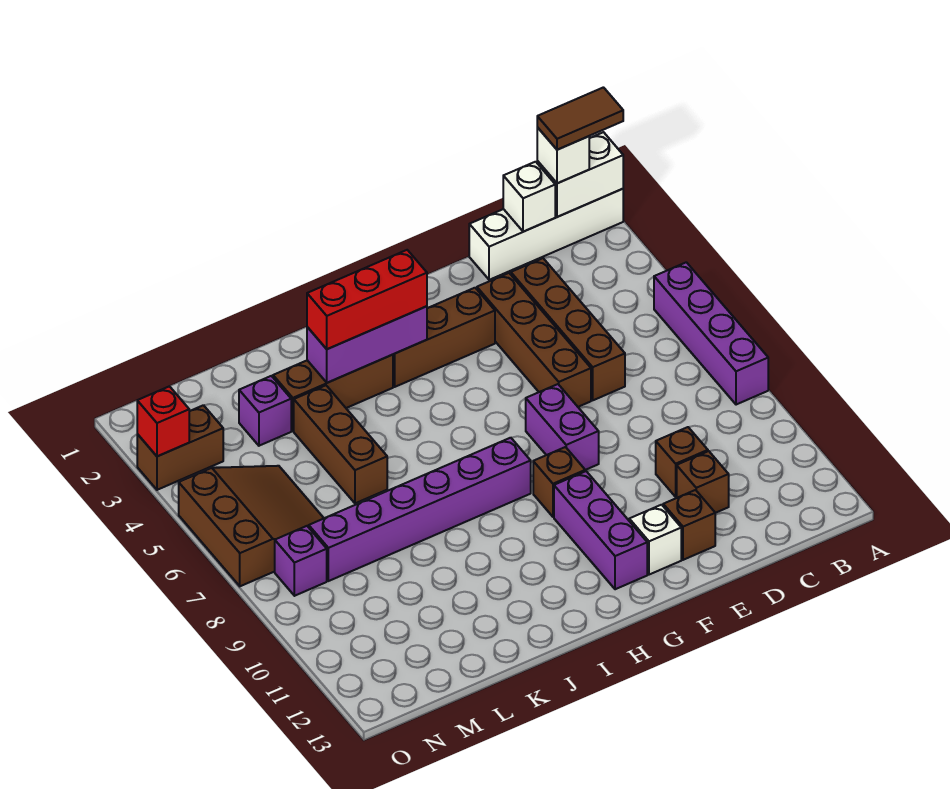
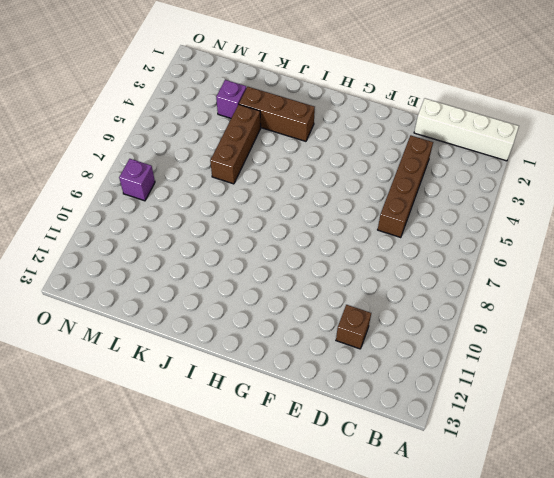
none -> purple 1x4 brick [654,262,768,405]
none -> brown 1x1 brick [656,427,708,497]
none -> brown 1x4 brick [477,273,591,407]

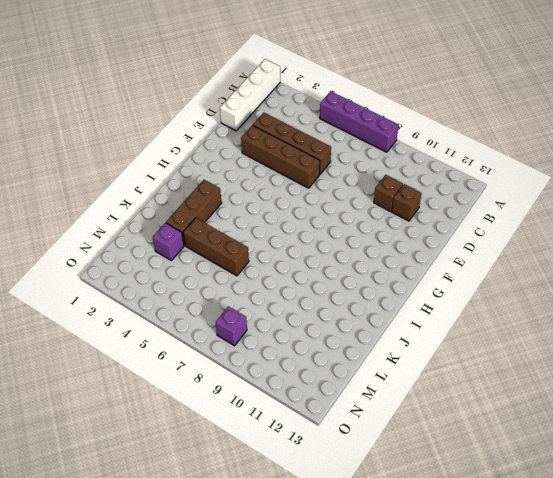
none -> brown 1x1 brick [663,490,715,560]
none -> brown 1x3 brick [393,288,495,387]
none -> purple 1x2 brick [526,384,599,470]

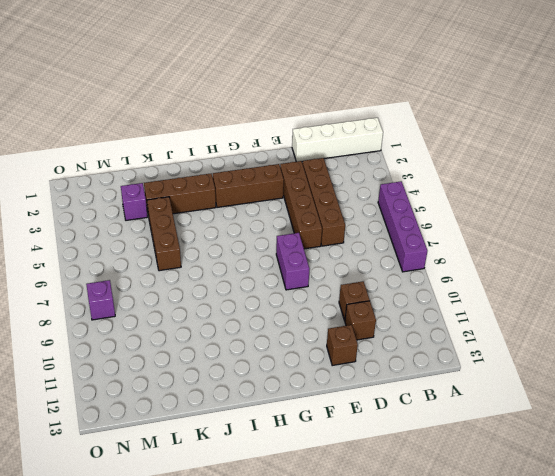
none -> white 1x1 brick [629,505,681,575]
none -> brown 1x1 brick [533,447,585,517]
none -> purple 1x3 brick [554,471,647,589]

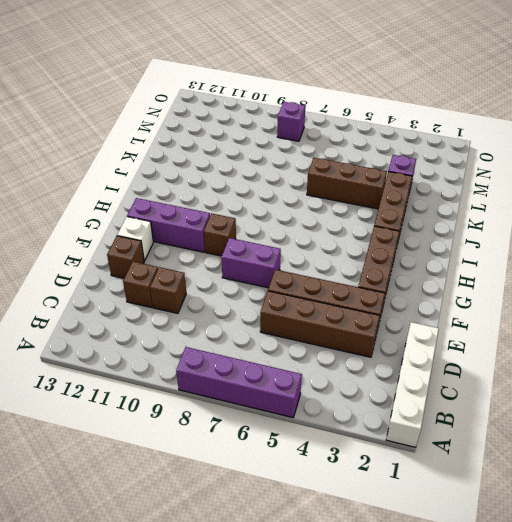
none -> purple 1x6 brick [309,438,531,581]
none -> brown 3x3 slope [179,466,324,586]
none -> brown 1x2 brick [137,405,223,490]

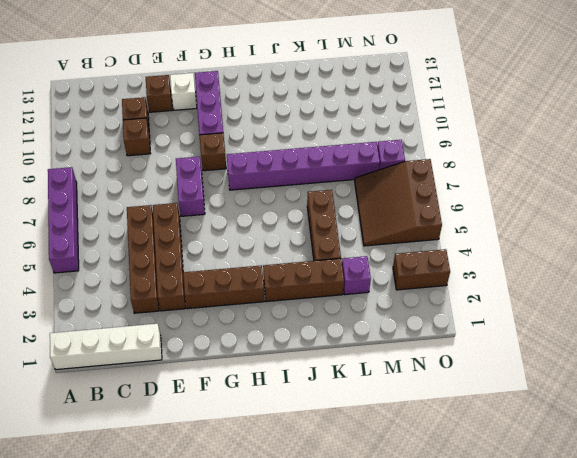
none -> white 1x2 brick [537,132,623,217]
none -> white 1x1 brick [503,162,555,232]
none -> purple 1x3 brick [307,306,427,383]

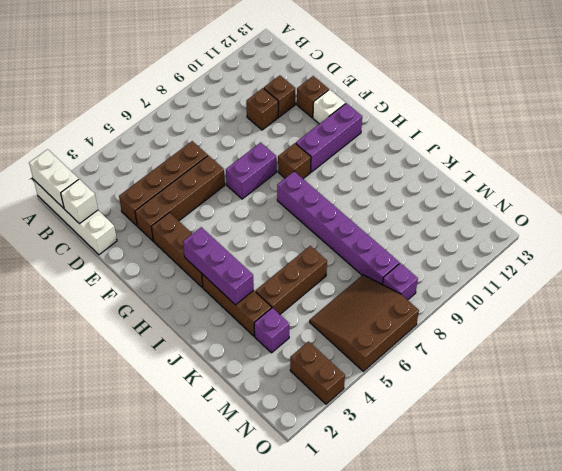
none -> purple 1x4 brick [654,262,768,405]
none -> red 1x1 brick [137,386,189,456]
none -> white 1x1 brick [537,127,589,183]

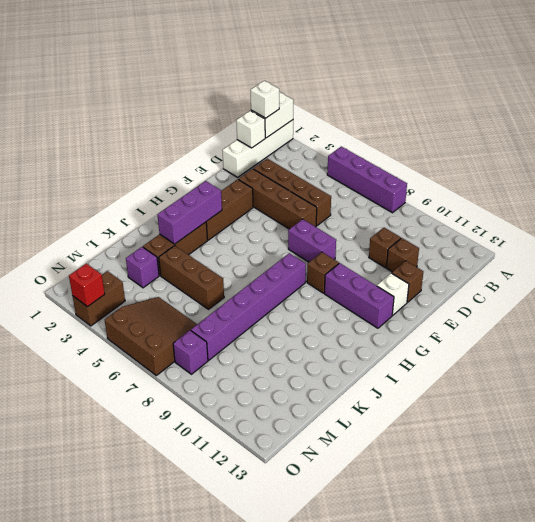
none -> red 1x3 brick [307,250,427,349]
none -> brown 1x2 tile [537,87,623,150]

